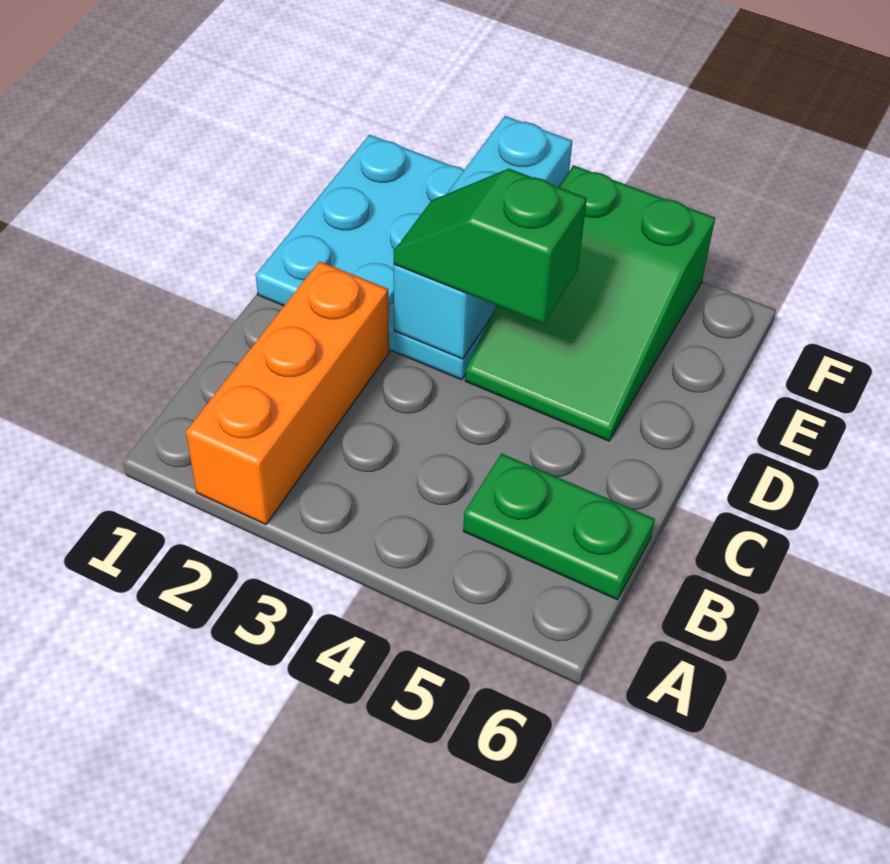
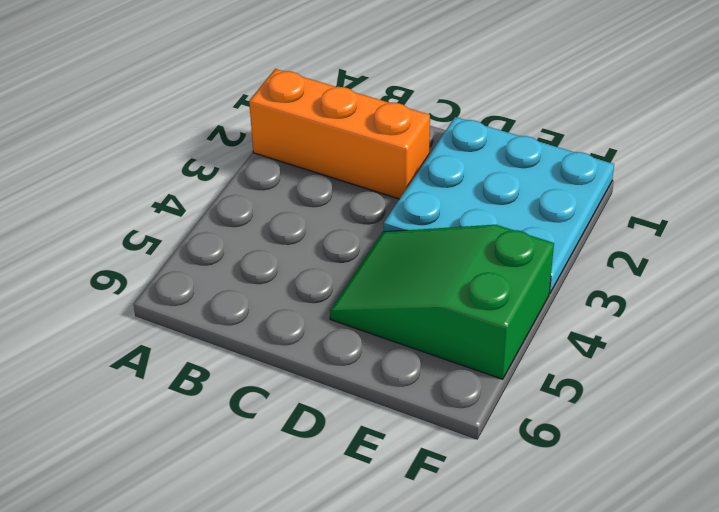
none -> green 1x2 plate [463,453,655,600]
none -> cyan 1x3 brick [394,116,572,359]

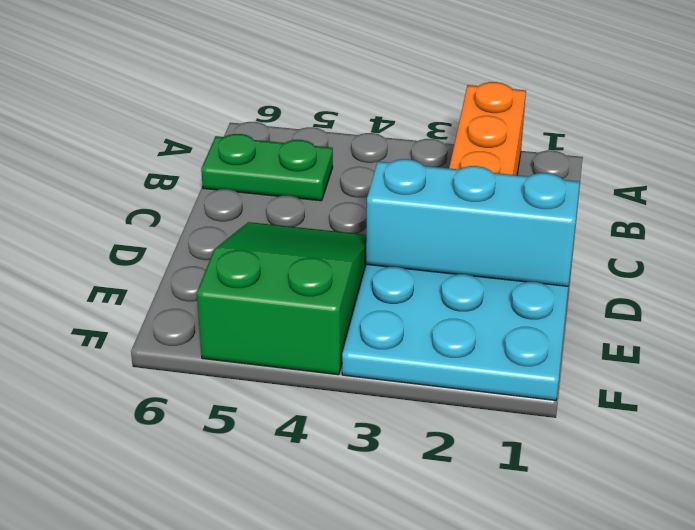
cyan 1x3 brick [366,159,580,286] -> cyan 1x3 brick turned to [394,116,572,359]
none -> green 1x2 slope [393,169,587,324]

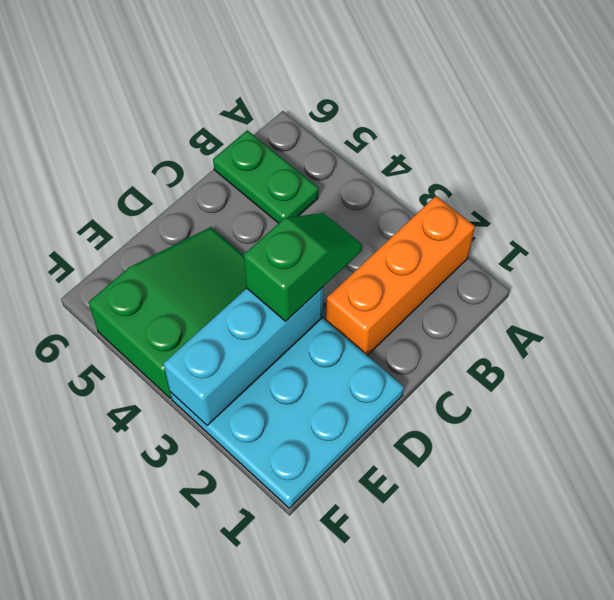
green 1x2 slope [244,213,362,321] -> green 1x2 slope turned to [393,169,587,324]

